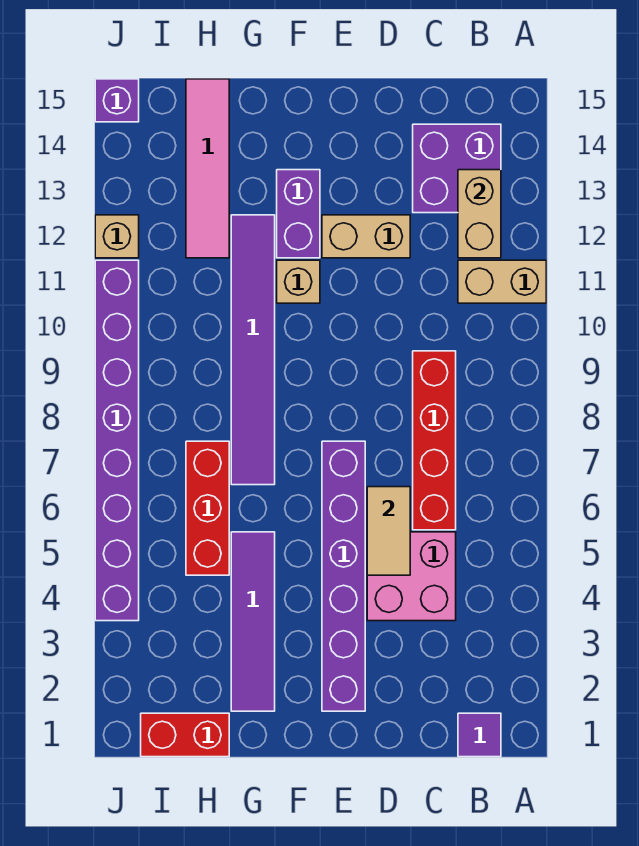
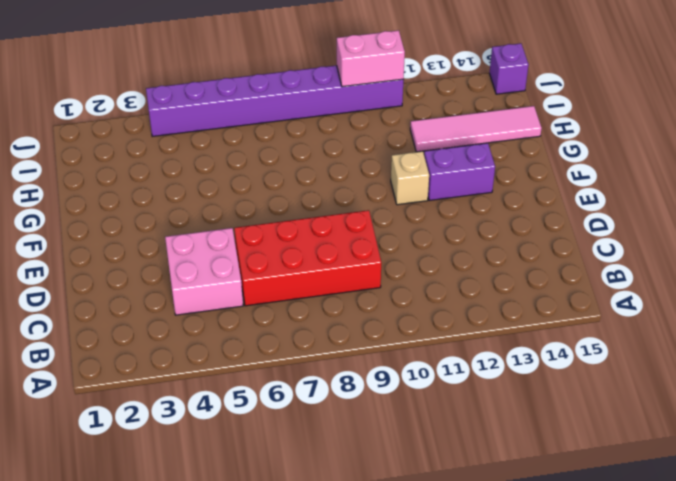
red 2x4 brick [234,210,381,306] -> red 1x4 brick [413,351,456,530]
pink 1x2 brick [337,30,405,87] -> none
none -> tan 1x2 brick [458,260,546,303]
none -> purple 1x1 tile [458,713,501,757]
none -> purple 2x2 brick [413,124,501,213]

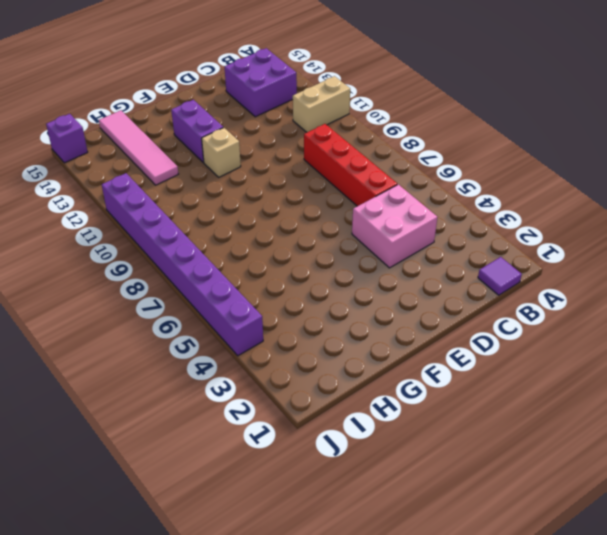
none -> tan 1x2 brick [322,215,410,258]
none -> purple 1x6 brick [322,441,365,711]
none -> purple 1x4 tile [231,532,275,711]

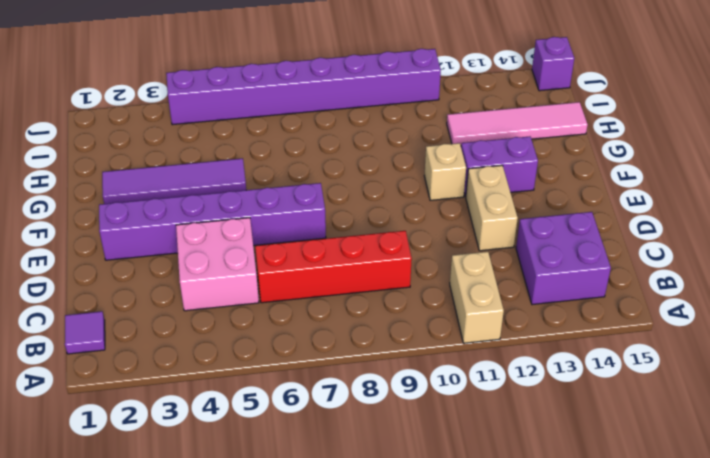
none -> purple 1x6 tile [231,215,275,485]
none -> red 1x2 brick [141,713,229,757]
none -> red 1x3 brick [186,441,229,575]

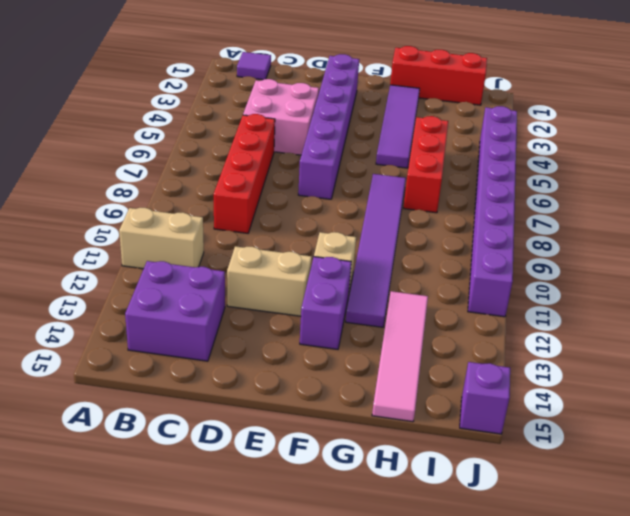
red 1x3 brick [390,46,487,105] -> red 1x2 brick [141,713,229,757]
none -> tan 1x1 brick [95,215,139,258]
none -> tan 1x2 brick [458,170,501,258]
none -> tan 1x2 tile [367,487,410,575]

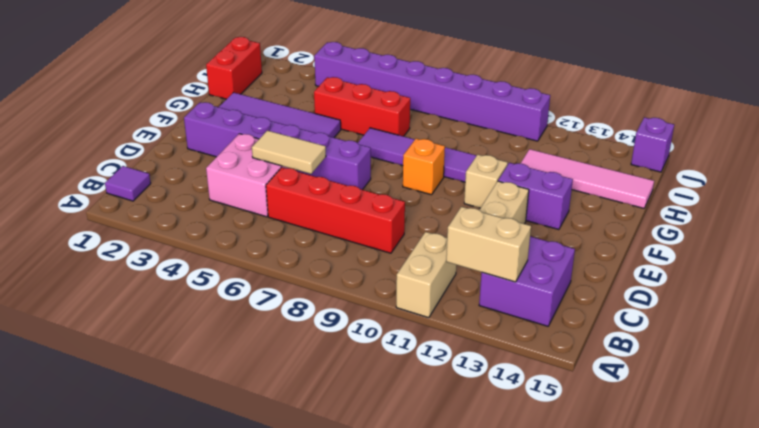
orange 1x1 brick [403,139,445,195] -> none
none -> tan 1x1 brick [95,215,139,258]

